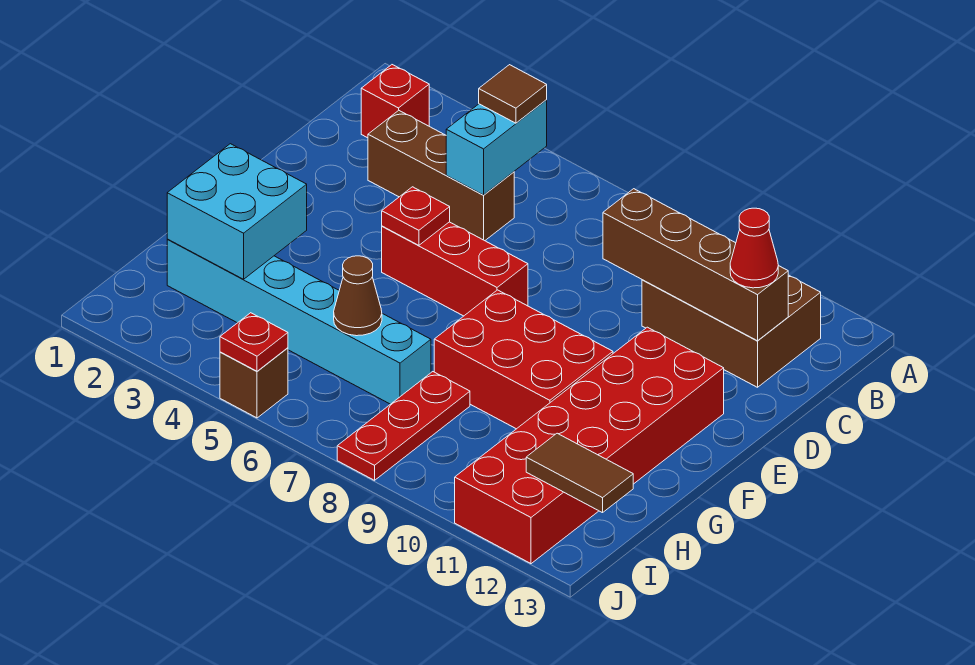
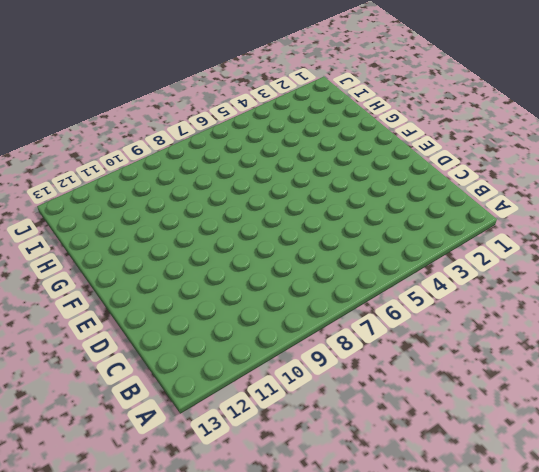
none -> red 1x1 brick [361,65,429,138]
none -> brown 2x3 brick [642,275,821,387]
none -> brown 1x3 brick [368,111,514,241]

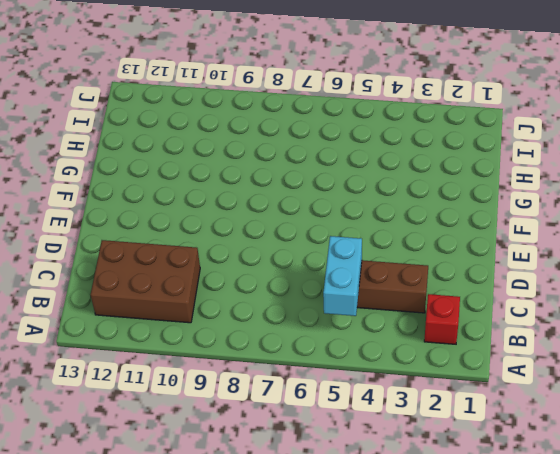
none -> red 1x3 brick [382,222,528,316]
none -> red 2x6 brick [455,327,724,564]
none -> red 2x3 brick [434,290,613,429]

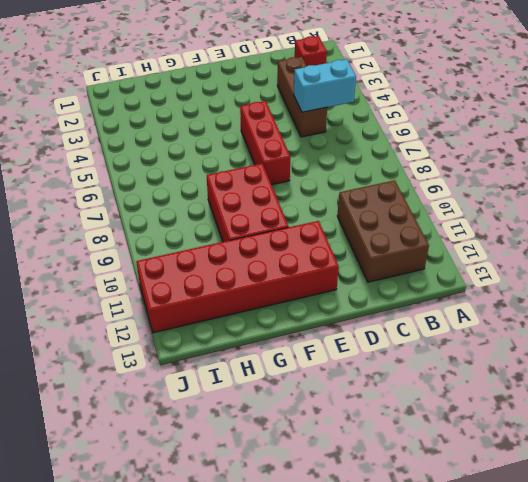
none -> cyan 1x6 brick [167,239,431,404]
none -> red 1x3 plate [337,372,470,480]
none -> brown 1x1 brick [220,348,288,418]

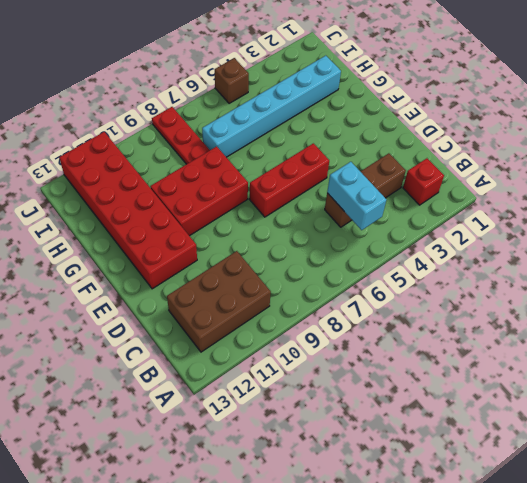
none -> brown 1x4 brick [603,189,788,341]
none -> red 1x1 plate [382,187,450,245]
none -> cyan 2x2 brick [167,144,307,279]

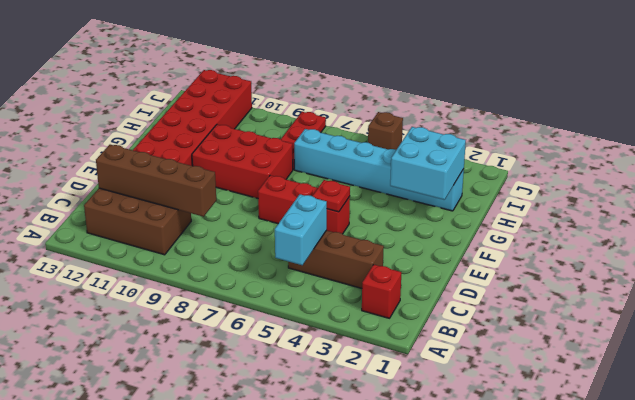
none -> brown 1x1 cone [334,256,382,336]
none -> brown 1x2 tile [526,433,633,513]
none -> red 1x1 plate [220,313,288,371]

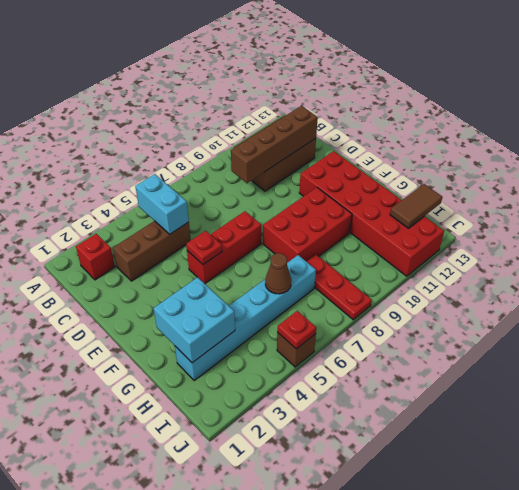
none -> brown 1x1 tile [479,65,547,123]
none -> red 1x1 cone [730,208,778,288]

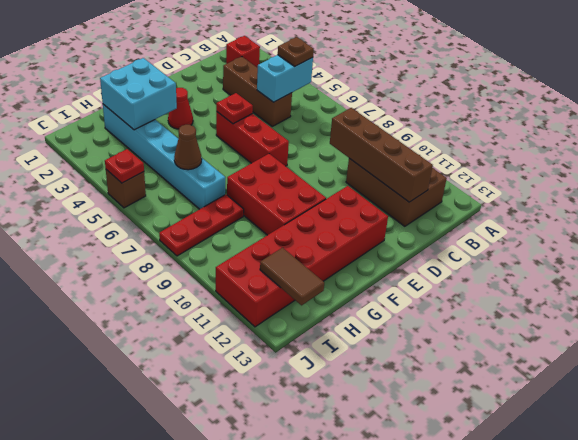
brown 1x1 plate [278,37,314,66] -> brown 1x1 tile [479,65,547,123]
red 1x1 cone [168,88,193,129] -> red 1x1 cone moved to [730,208,778,288]

